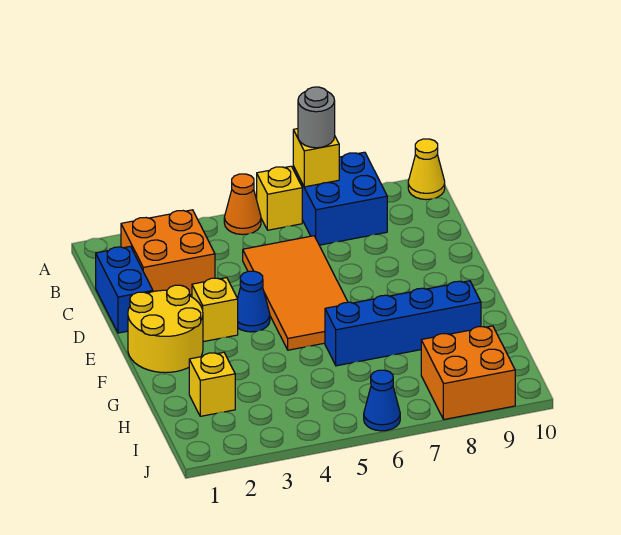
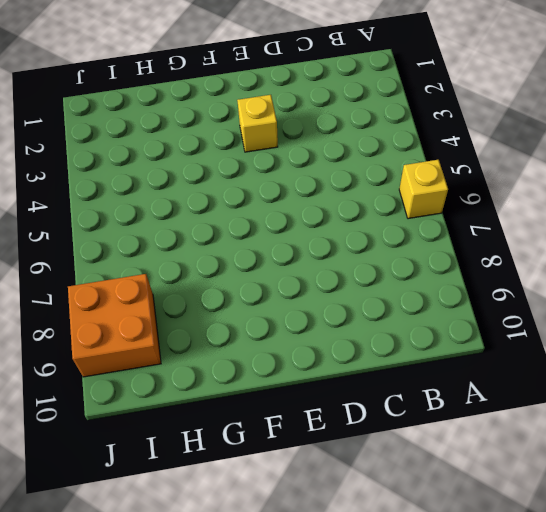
none -> orange 1x1 cone [224,174,261,235]
none -> blue 2x2 brick [293,152,387,245]
none -> yellow 1x1 cone [408,139,445,200]

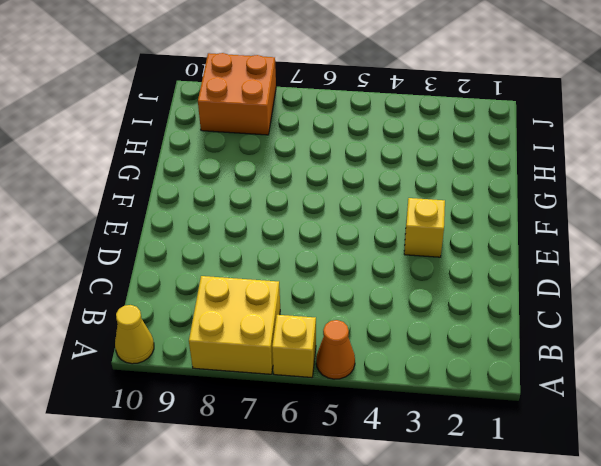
yellow 2x2 brick [189,276,280,374] -> blue 2x2 brick [293,152,387,245]
none -> orange 2x2 brick [121,210,215,295]
none -> blue 1x2 brick [96,246,153,333]
none -> orange 2x4 tile [243,236,348,350]

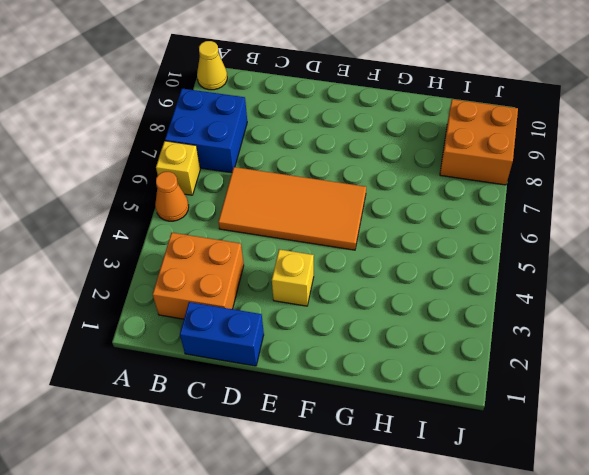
none -> yellow 2x2 round brick [128,285,203,373]
none -> blue 1x1 cone [237,271,270,332]
none -> blue 1x4 brick [325,281,481,366]

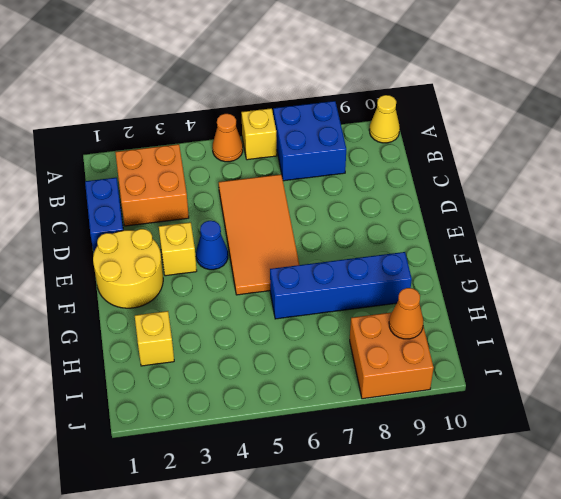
orange 1x1 cone [389,288,423,339] -> none
none -> blue 1x1 cone [364,370,400,431]
none -> yellow 1x1 brick [293,129,339,187]
none -> grey 1x1 round brick [298,87,335,148]

